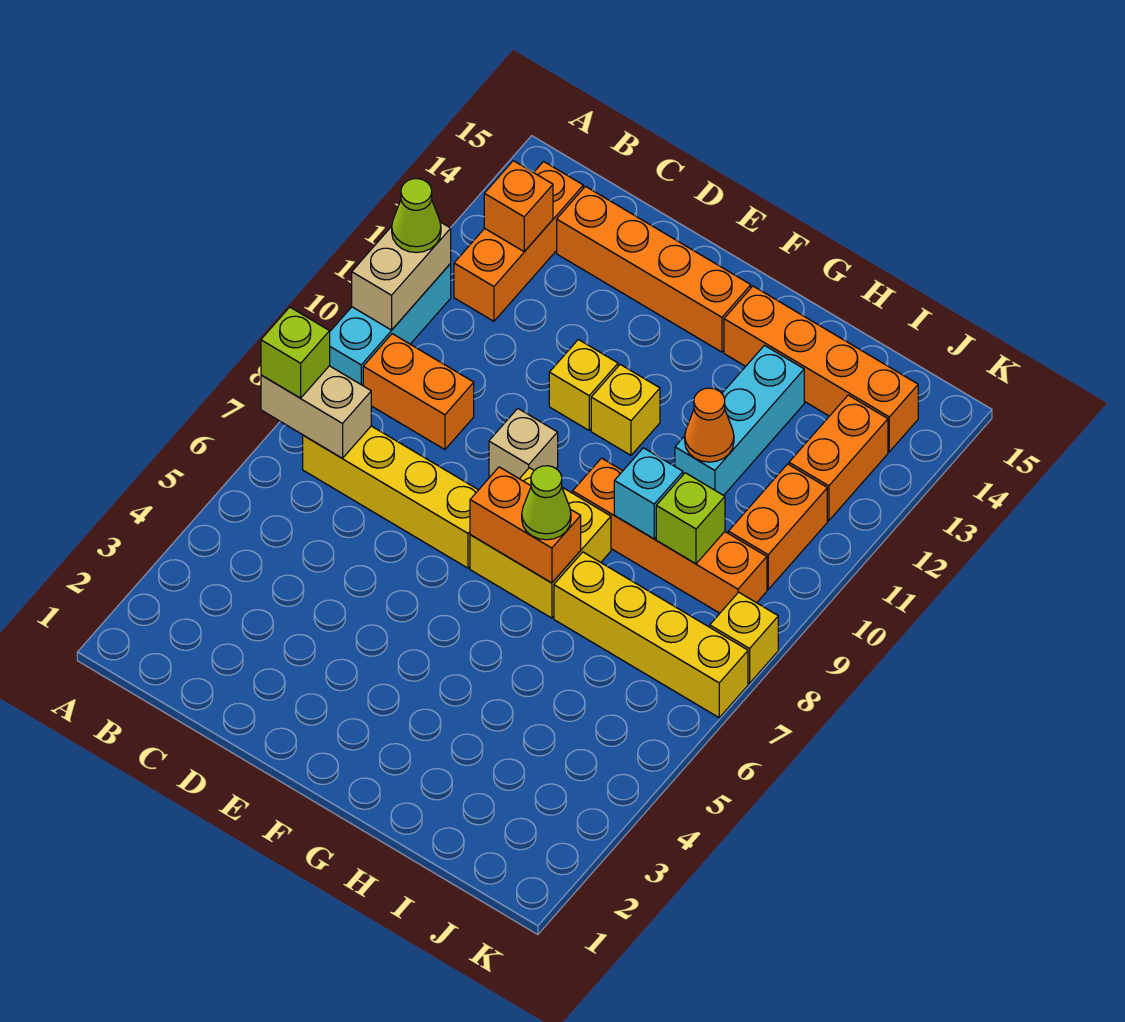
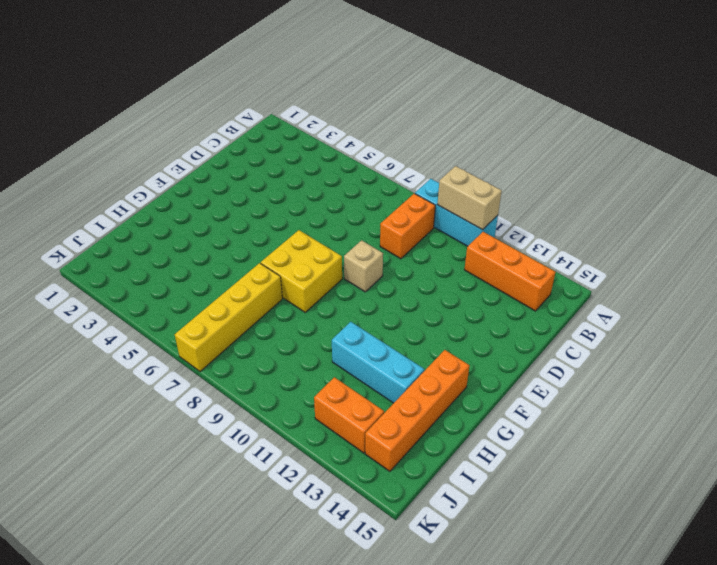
none -> yellow 1x4 brick [303,426,478,568]
none -> orange 1x4 brick [557,186,751,352]
none -> yellow 1x1 brick [549,340,618,430]

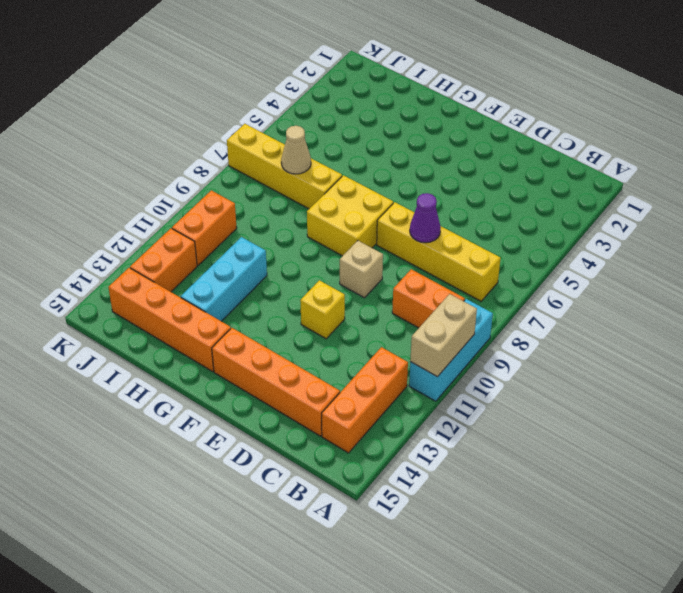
purple 1x1 cone [410,193,441,243] -> none
tan 1x1 cone [281,126,311,174] -> none
none -> yellow 1x1 brick [591,364,660,455]
none -> orange 1x4 brick [573,458,767,613]
none -> yellow 1x1 brick [710,592,778,683]

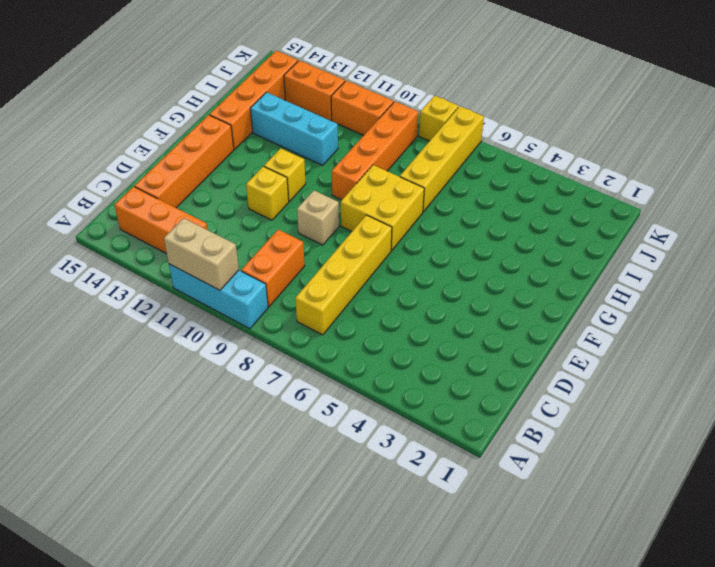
none -> tan 1x2 brick [261,366,371,458]
none -> orange 1x1 brick [484,161,553,252]
none -> orange 1x2 brick [470,467,581,583]

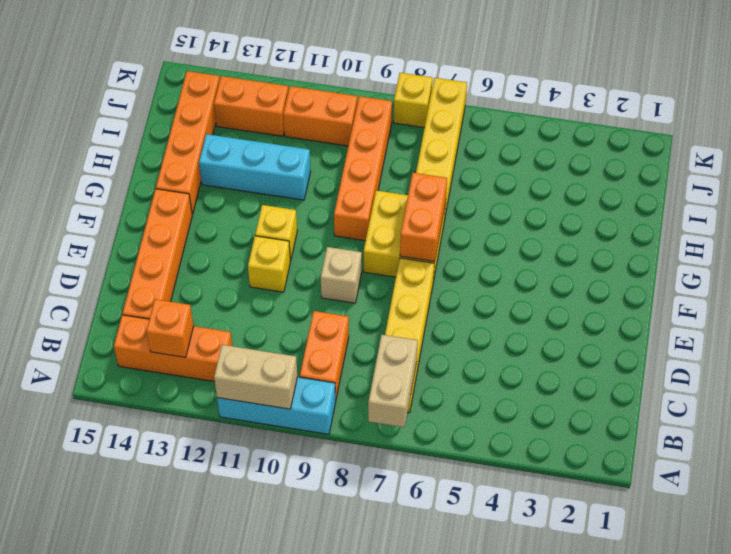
none -> cyan 1x1 brick [614,448,683,539]
none -> orange 1x1 cone [685,388,734,462]
none -> lime 1x1 brick [656,473,725,564]

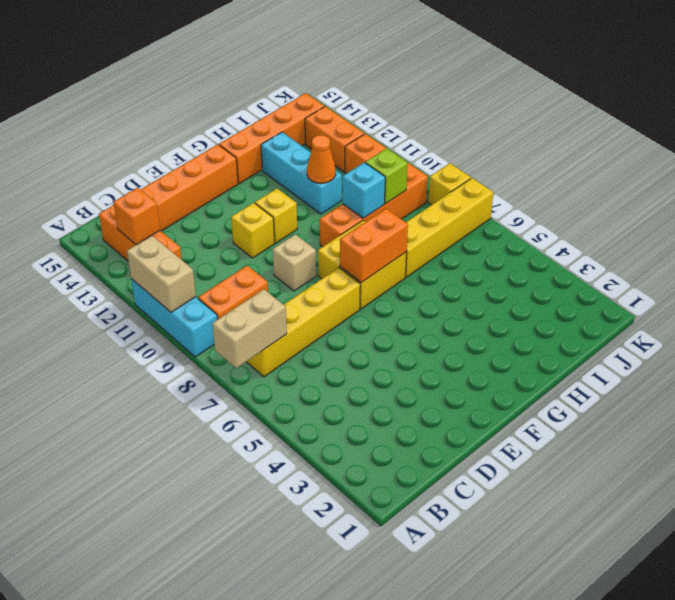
none -> lime 1x1 brick [261,307,330,398]
none -> lime 1x1 cone [392,179,441,253]
none -> lime 1x1 cone [522,466,571,540]

